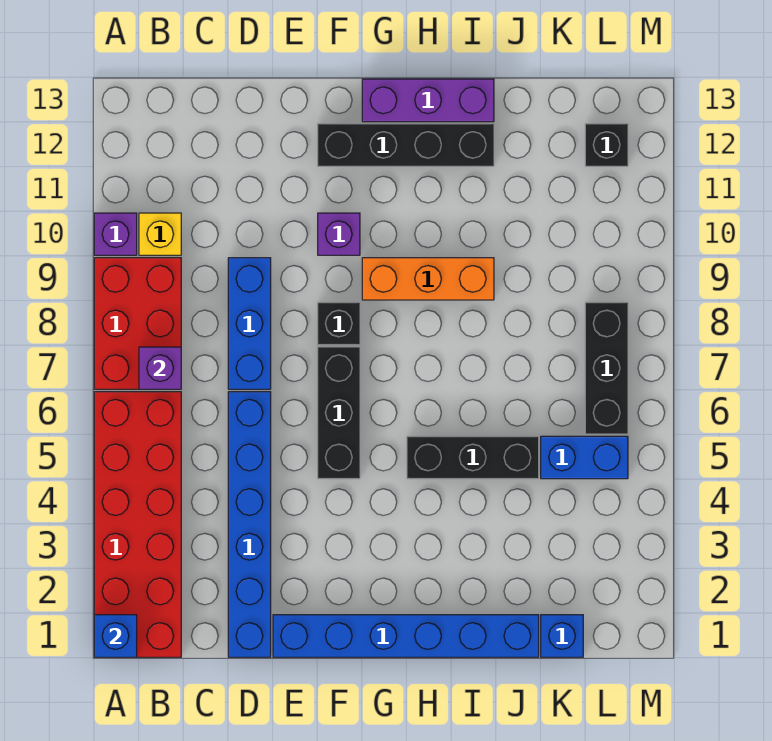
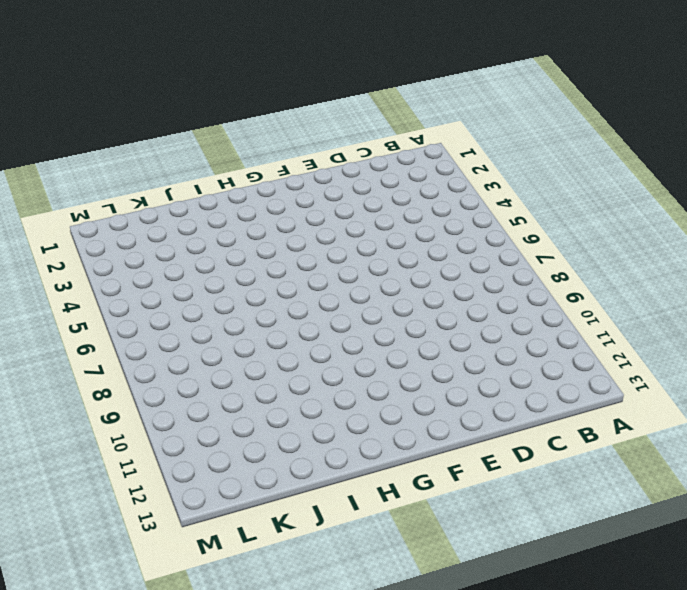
none -> red 2x6 brick [94,392,181,657]
none -> red 2x3 brick [94,258,181,389]
none -> purple 1x1 brick [94,213,137,255]

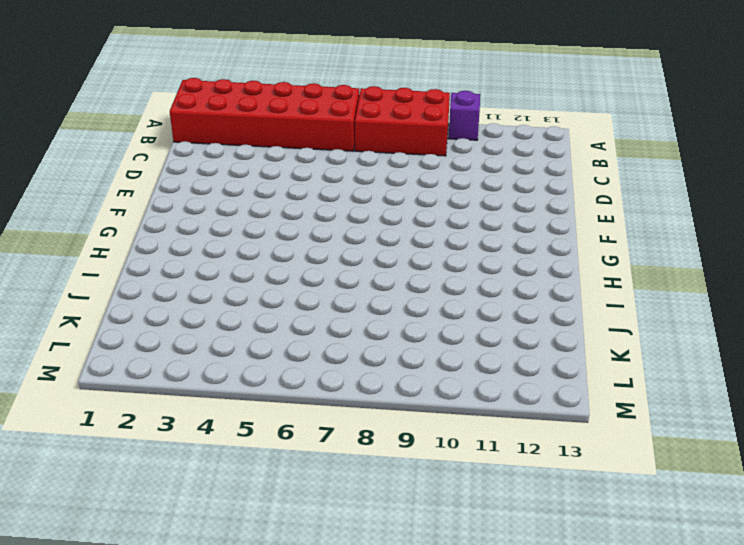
none -> yellow 1x1 brick [139,213,181,255]
none -> blue 1x6 brick [228,392,271,657]
none -> blue 1x3 brick [228,258,271,389]

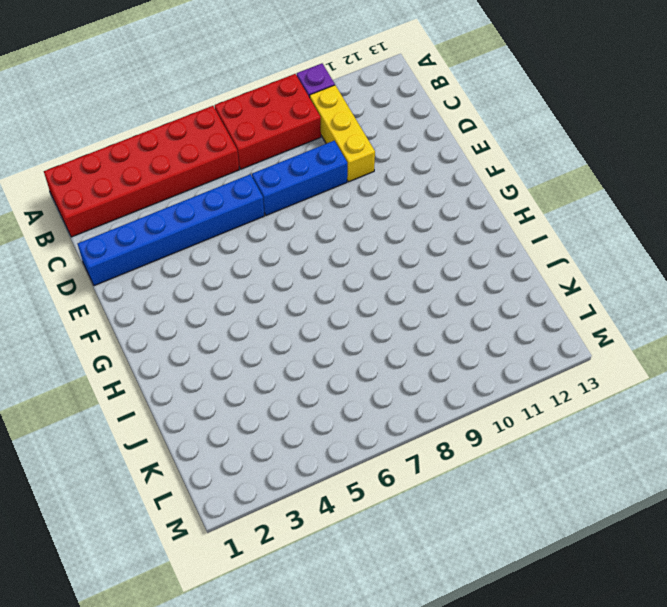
yellow 1x3 brick [310,85,375,182] -> yellow 1x1 brick [139,213,181,255]
none -> blue 1x6 brick [273,615,539,657]
none -> black 1x3 brick [318,347,360,479]
none -> black 1x1 brick [318,302,360,345]

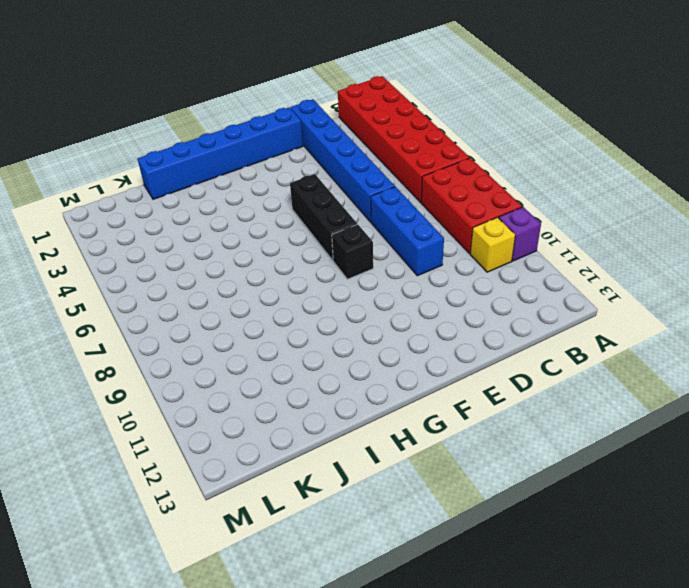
none -> purple 1x1 brick [318,213,360,255]
none -> black 1x4 brick [318,124,494,166]
none -> orange 1x3 brick [362,258,494,300]

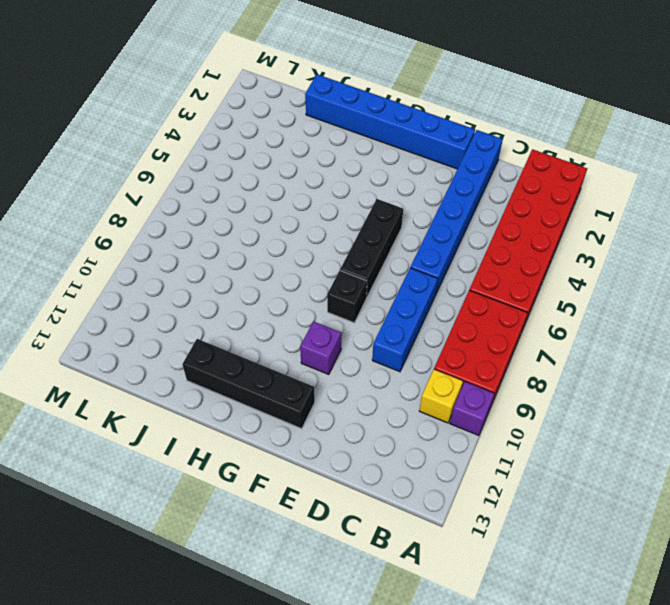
none -> orange 1x3 brick [362,258,494,300]
none -> purple 1x3 brick [362,79,494,122]
none -> black 1x3 brick [407,436,539,479]

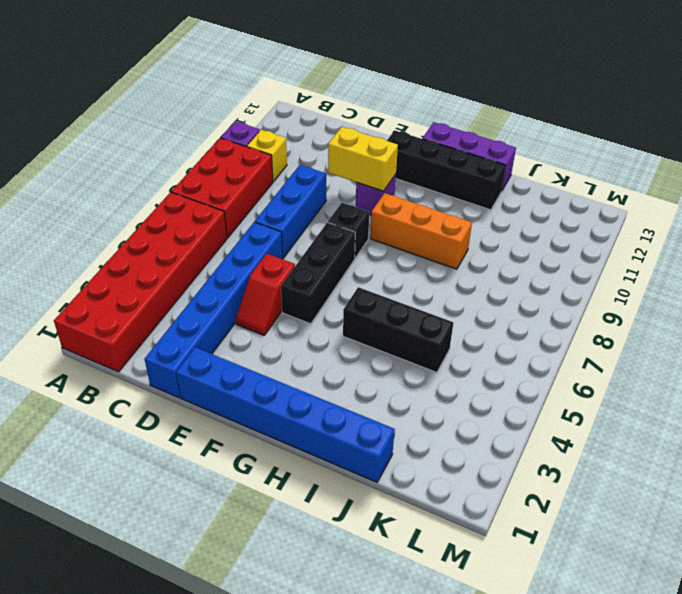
red 1x2 slope [236,254,295,335] -> none
yellow 1x2 brick [328,127,398,191] -> none
none -> blue 1x1 brick [541,615,583,657]
none -> blue 1x2 brick [541,436,628,479]
none -> black 1x3 brick [585,302,628,434]

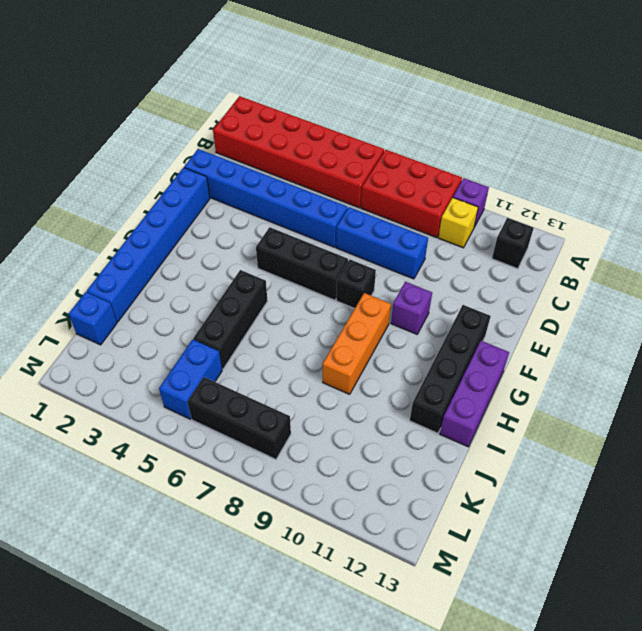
black 1x1 brick [492,218,534,269] -> black 1x1 brick moved to [585,124,628,166]
none -> blue 1x1 brick [94,615,137,657]
none -> purple 1x1 brick [139,347,181,389]

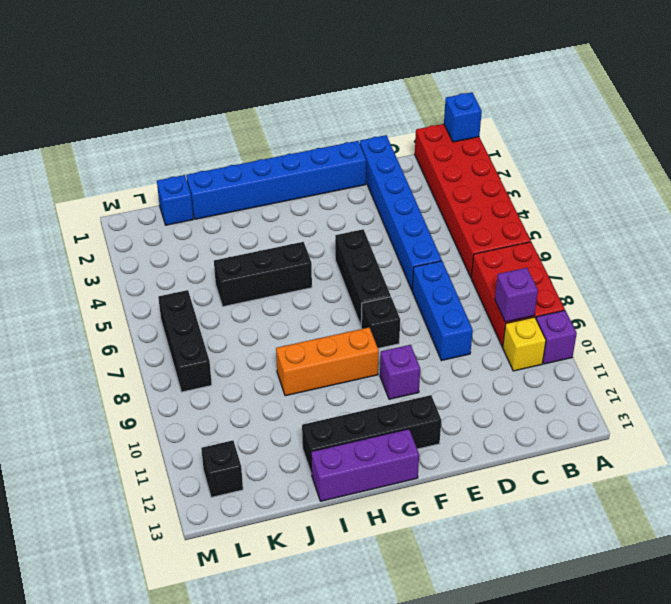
purple 1x1 brick [495,268,538,322] -> purple 1x1 brick moved to [139,347,181,389]
none -> blue 1x2 brick [541,436,628,479]

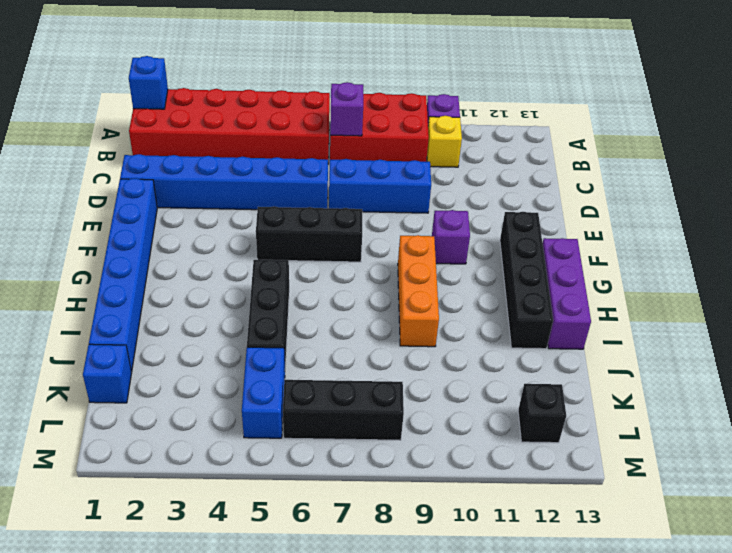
none -> black 1x1 brick [318,302,360,345]

